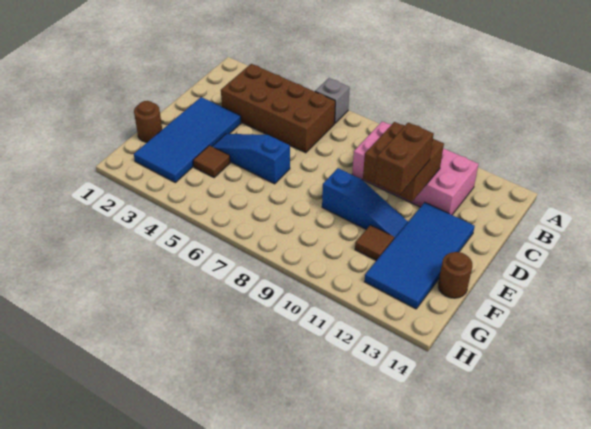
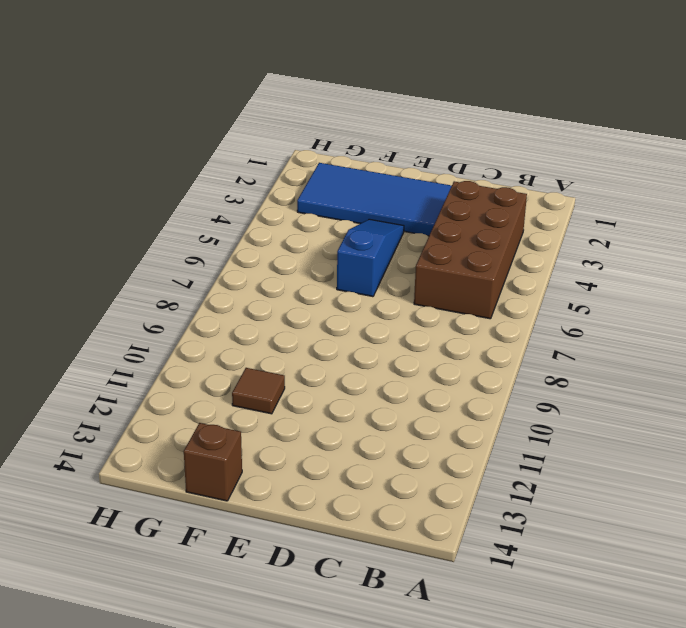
brown 1x1 brick [184,423,242,501] -> brown 1x1 round brick [438,252,472,298]
none -> grey 1x1 brick [315,78,350,123]
none -> pink 2x4 brick [352,121,479,215]
none -> blue 2x4 tile [364,202,475,309]

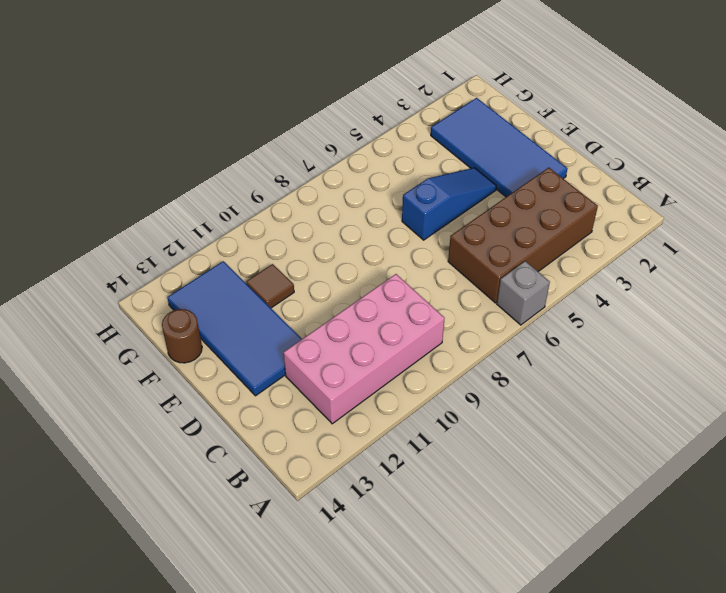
none -> blue 1x3 slope [322,168,408,239]
none -> brown 1x1 round brick [134,101,162,142]
none -> brown 1x1 tile [193,145,230,177]

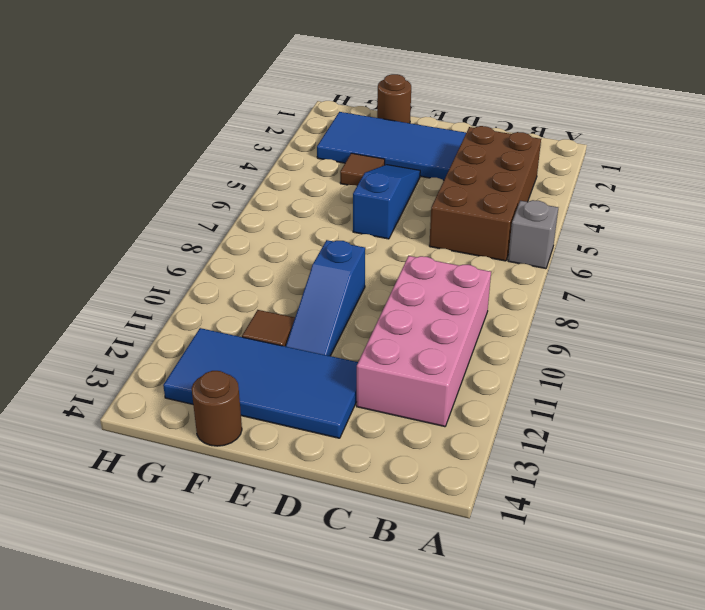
none -> brown 2x2 brick [363,122,444,201]
none -> brown 1x2 brick [375,122,434,194]

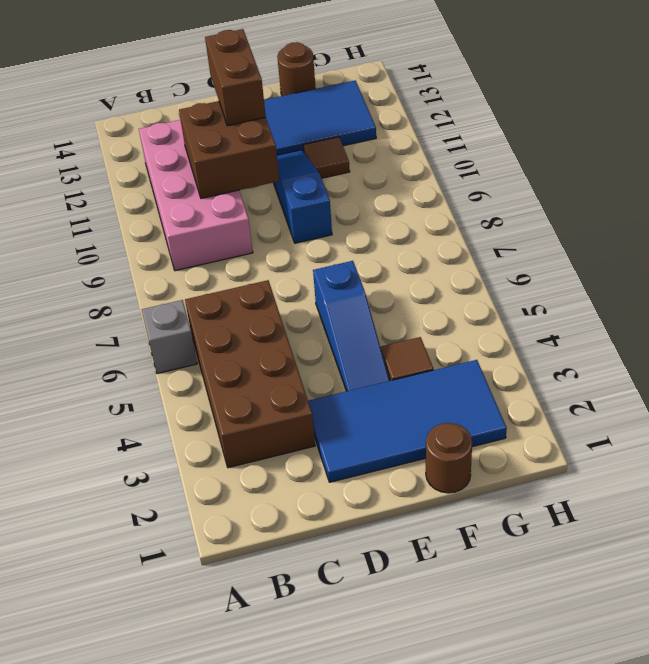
brown 1x2 brick [205,29,266,126] -> brown 1x2 brick turned to [375,122,434,194]

